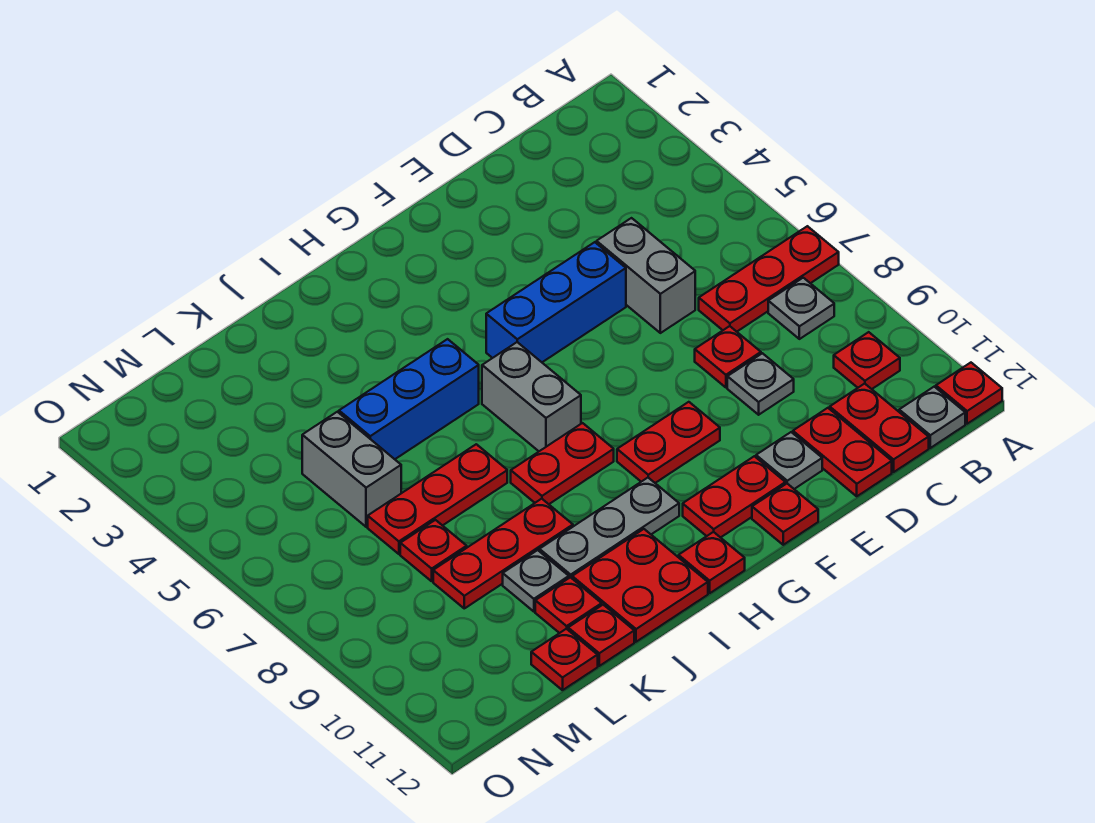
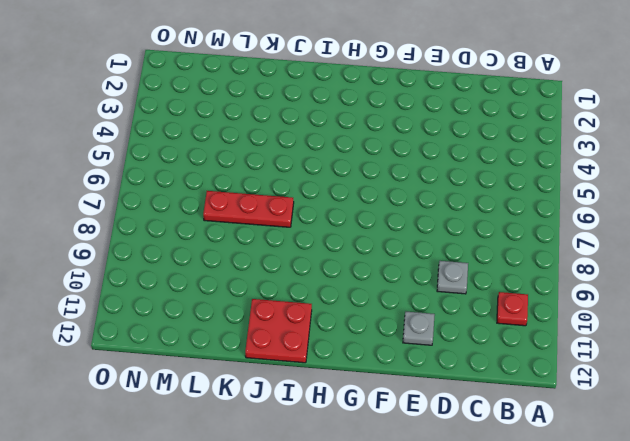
none -> red 1x3 plate [699,226,839,332]
none -> red 1x1 plate [936,363,1002,424]
none -> grey 1x1 plate [768,278,834,339]

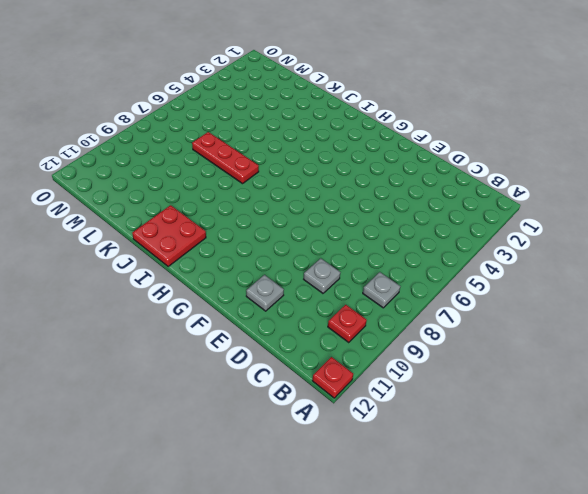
none -> red 1x3 plate [699,226,839,332]
none -> grey 1x1 plate [899,387,965,448]
none -> red 1x2 plate [830,384,929,472]

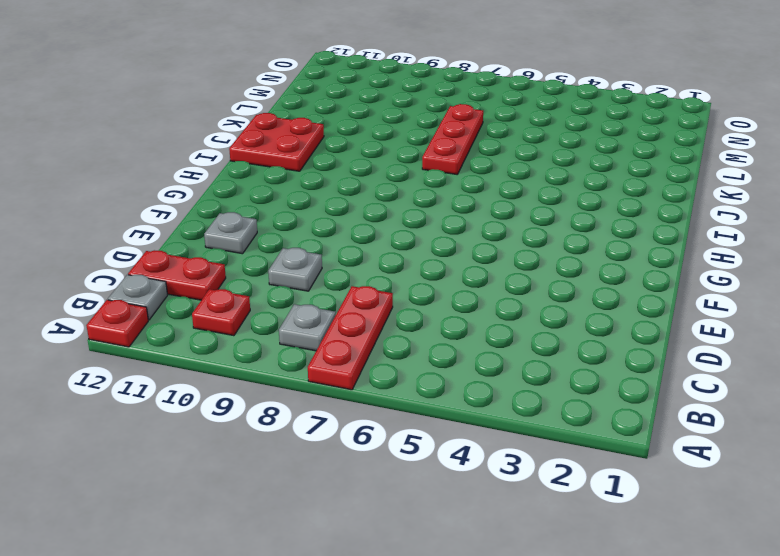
none -> grey 1x2 brick [597,218,695,333]
none -> red 1x1 plate [695,326,761,387]
none -> red 1x2 plate [793,408,892,496]

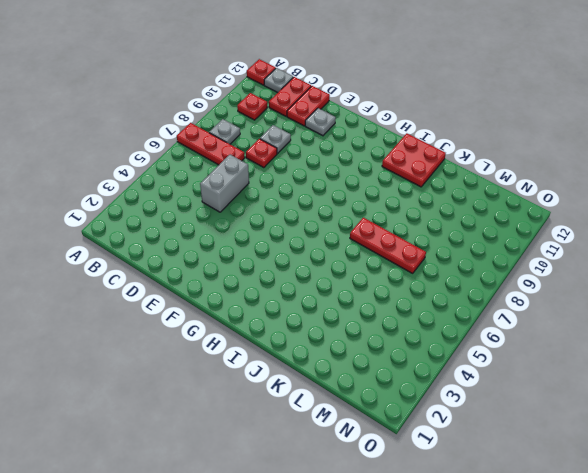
none -> blue 1x3 brick [486,242,626,362]
none -> red 1x2 plate [617,402,720,483]
none -> red 1x2 plate [683,456,786,538]

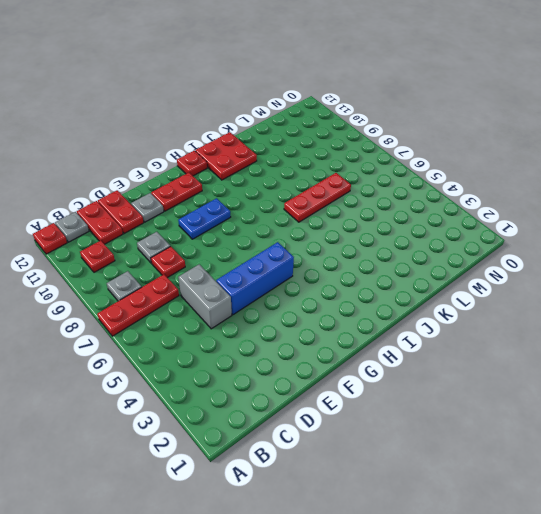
blue 1x2 plate [178,198,231,239] -> red 1x2 plate [617,402,720,483]
none -> red 1x1 plate [752,484,818,545]
none -> grey 1x2 brick [482,342,581,451]
none -> red 1x2 plate [511,423,614,504]

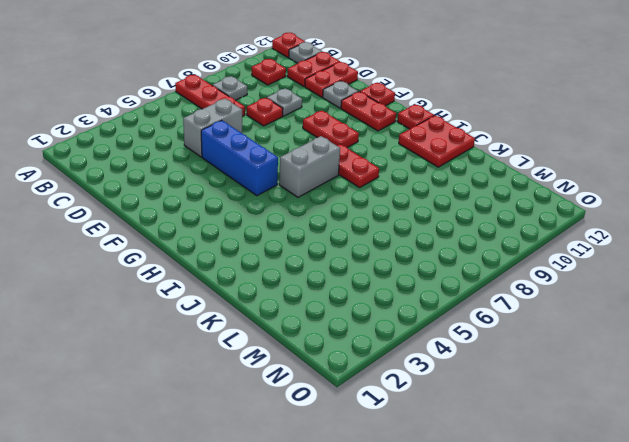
none -> grey 1x3 plate [539,478,679,578]
none -> blue 1x3 brick [339,339,479,459]
none -> red 1x3 plate [368,444,507,554]

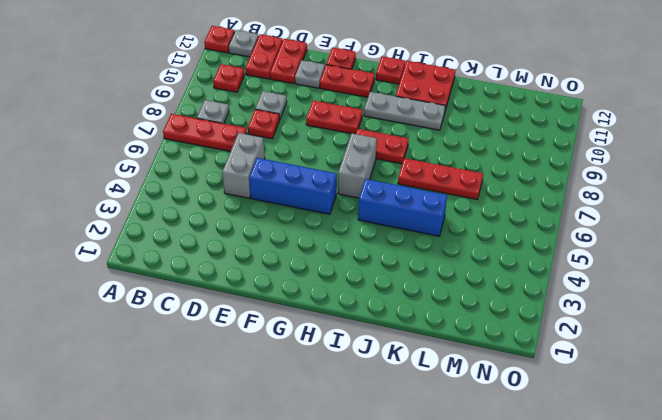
none -> red 1x3 plate [433,499,573,608]
none -> grey 1x1 plate [503,550,569,612]
none -> red 1x1 plate [535,577,602,633]

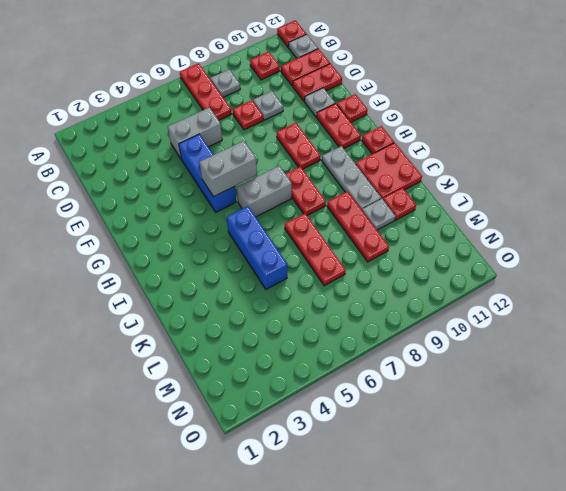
grey 1x2 brick [199,141,257,197] -> grey 1x2 brick moved to [302,412,401,527]
none -> red 1x1 plate [568,605,634,666]
none -> red 1x1 plate [400,520,467,581]
none -> red 1x1 plate [531,629,598,690]

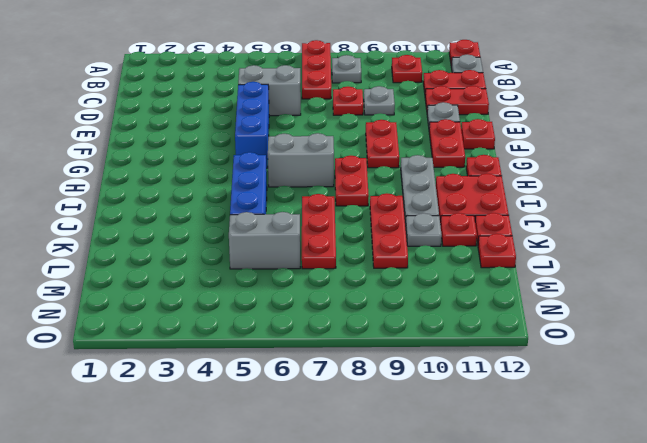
none -> red 1x1 plate [400,520,467,581]

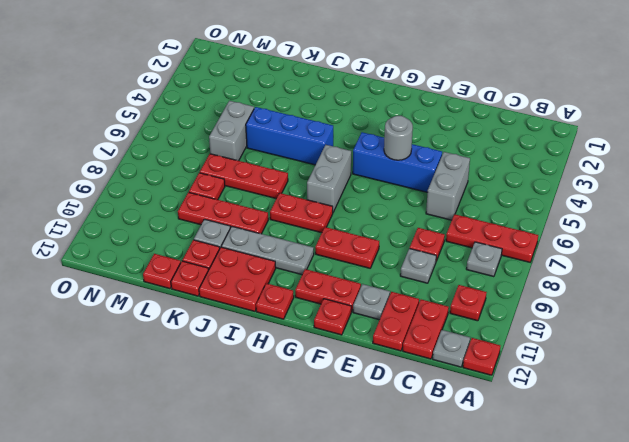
grey 1x1 round brick [384,116,413,160] -> none

